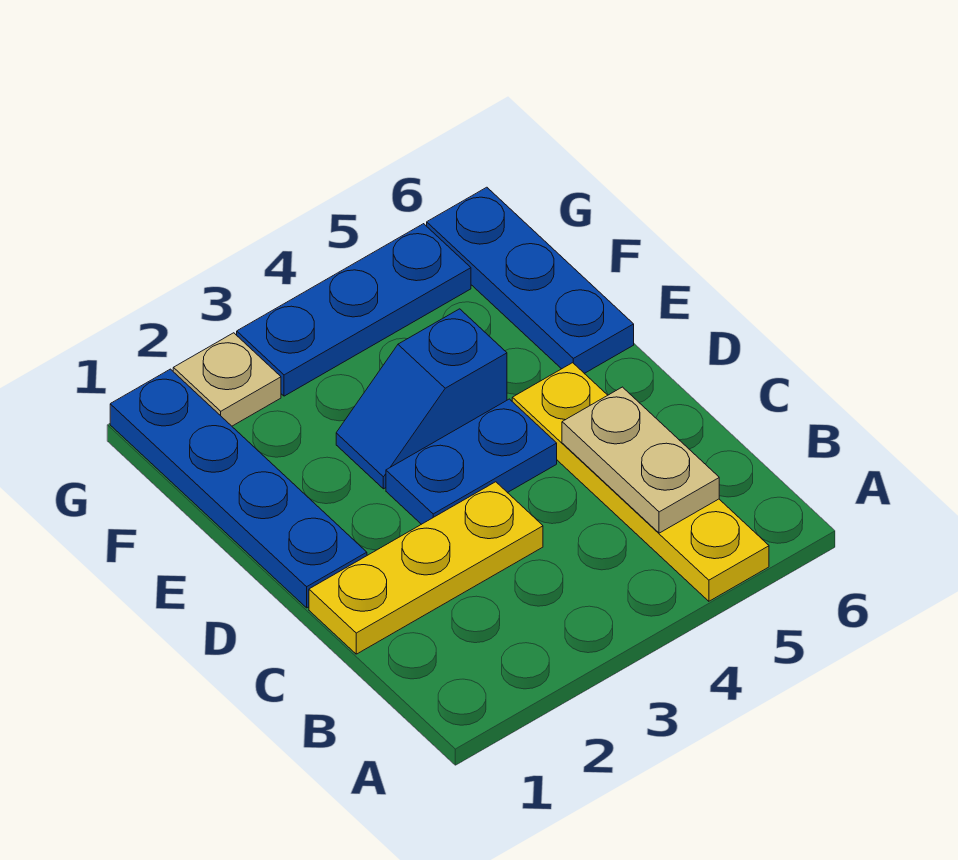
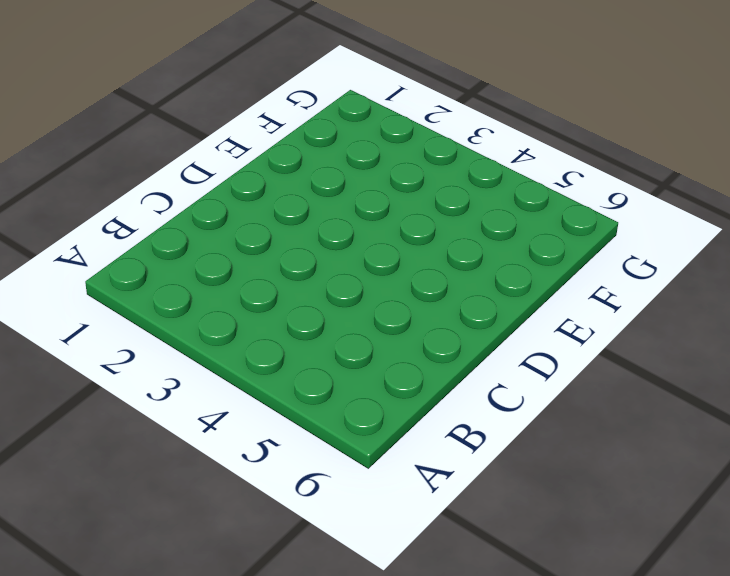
none -> yellow 1x4 plate [512,363,769,601]
none -> yellow 1x3 plate [309,482,543,654]

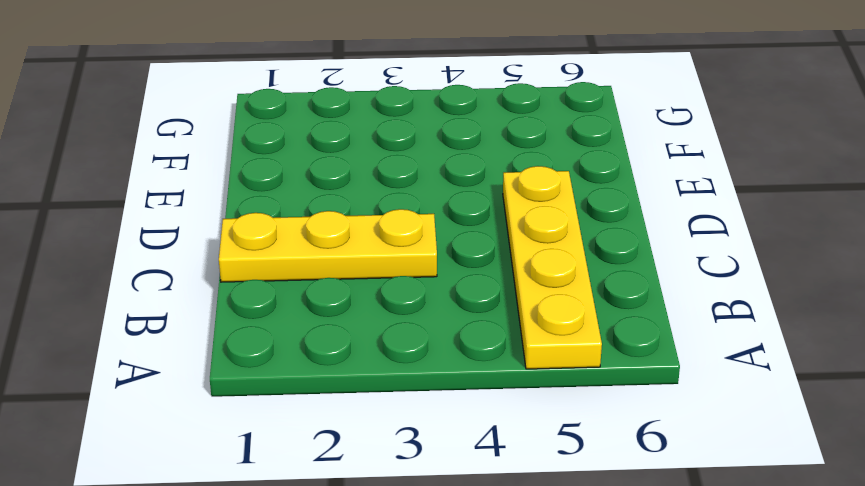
none -> blue 1x4 plate [110,369,367,608]
none -> blue 1x2 plate [386,399,557,524]

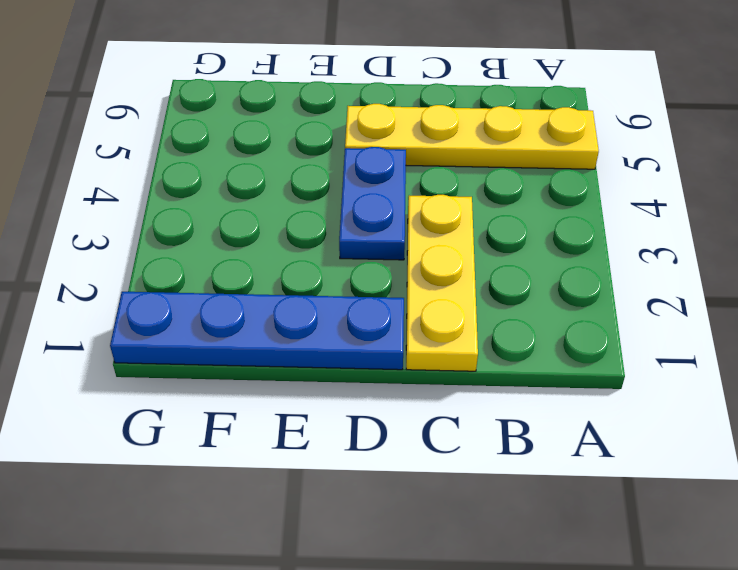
none -> blue 1x2 slope [336,309,507,489]
none -> blue 1x3 plate [427,187,634,373]

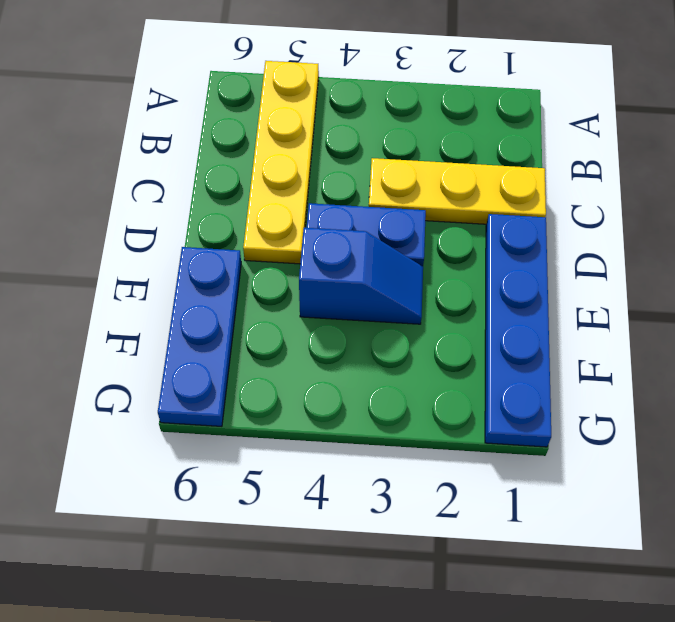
none -> tan 1x1 plate [173,333,281,426]
none -> blue 1x3 plate [237,224,471,396]

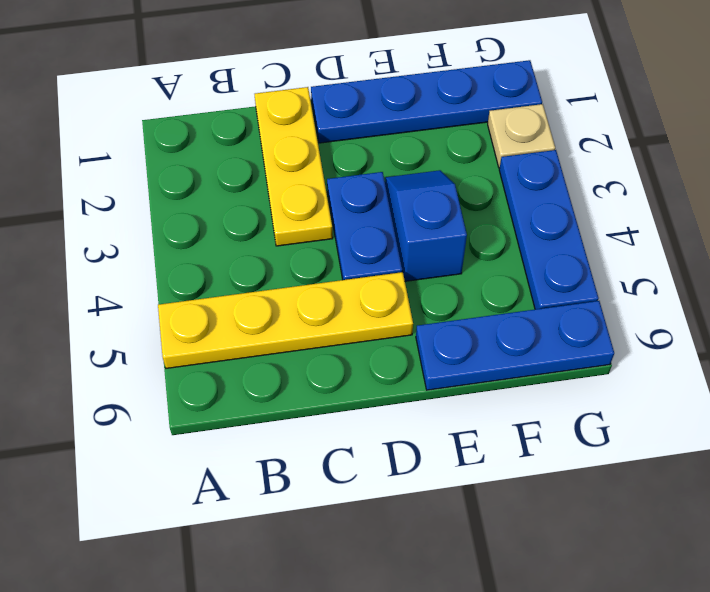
none -> tan 1x2 plate [562,387,719,533]

